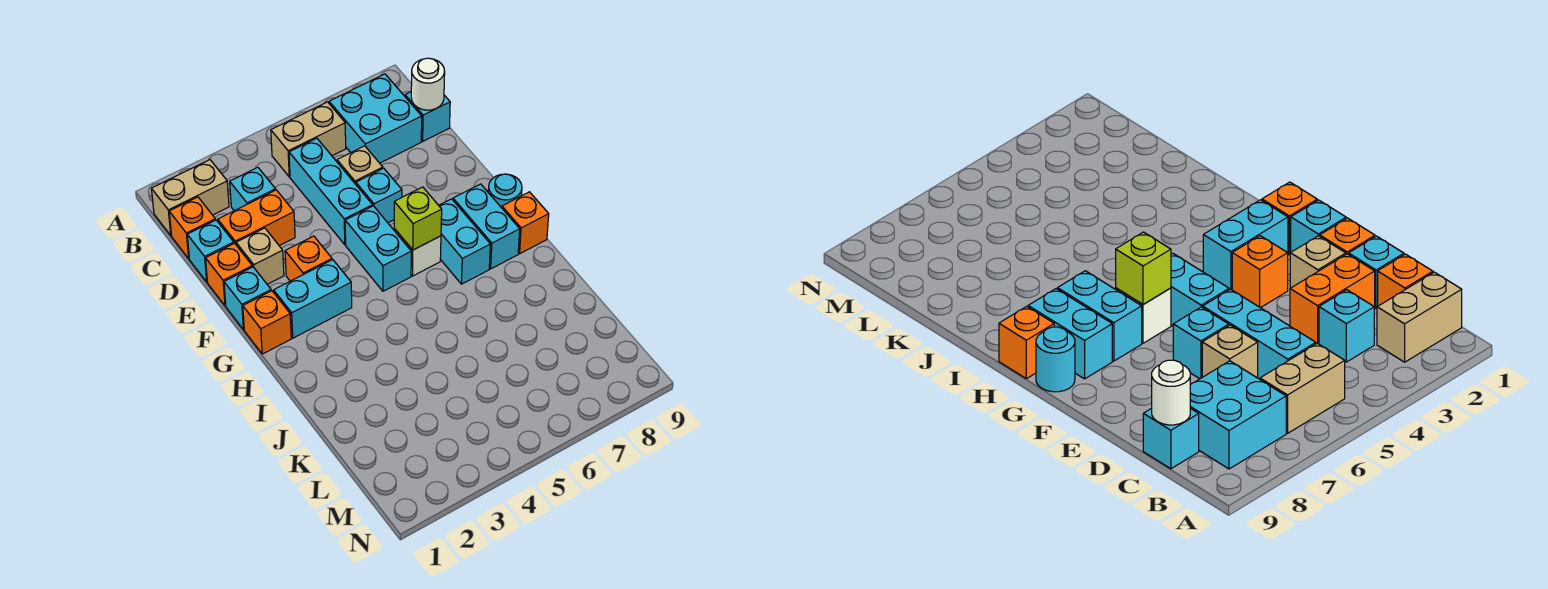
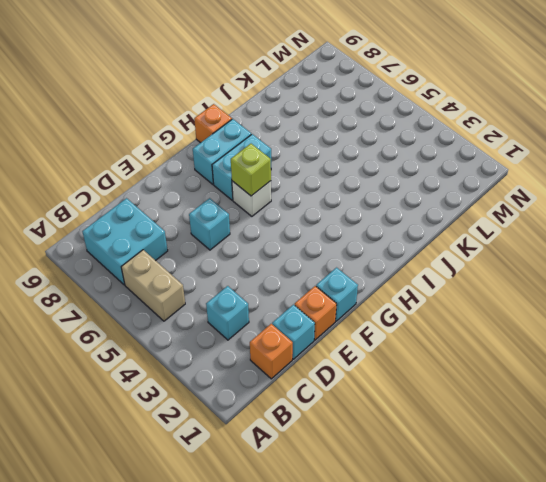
none -> tan 1x2 brick [151,160,229,236]
none -> cyan 1x3 brick [289,138,373,245]
none -> cyan 1x1 brick [405,92,450,141]

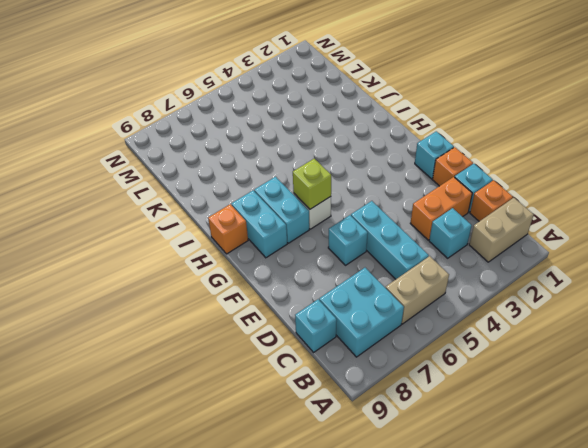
none -> tan 1x1 brick [337,146,383,184]
none -> tan 1x1 brick [236,228,284,284]
none -> orange 1x1 brick [285,236,332,281]

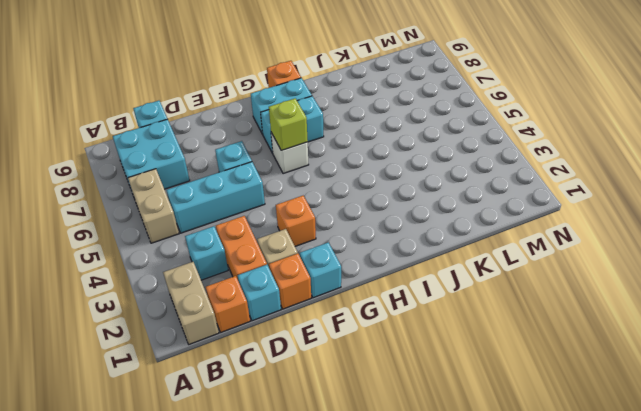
none -> tan 1x1 brick [337,146,383,184]
none -> cyan 1x2 brick [345,206,411,291]
none -> orange 1x1 brick [243,291,291,354]

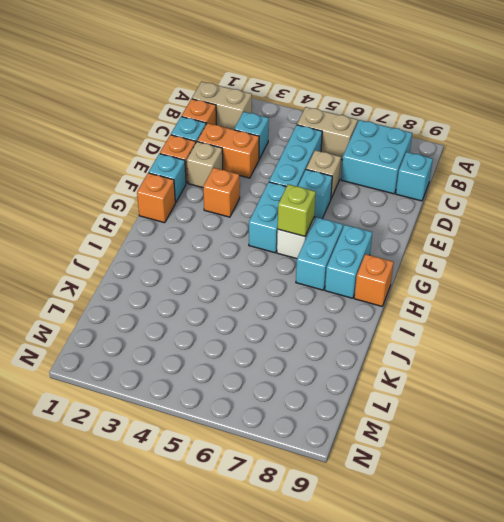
none -> cyan 1x2 brick [274,260,352,338]
none -> cyan 1x1 round brick [488,174,522,208]
none -> white 1x1 round brick [411,58,445,110]

